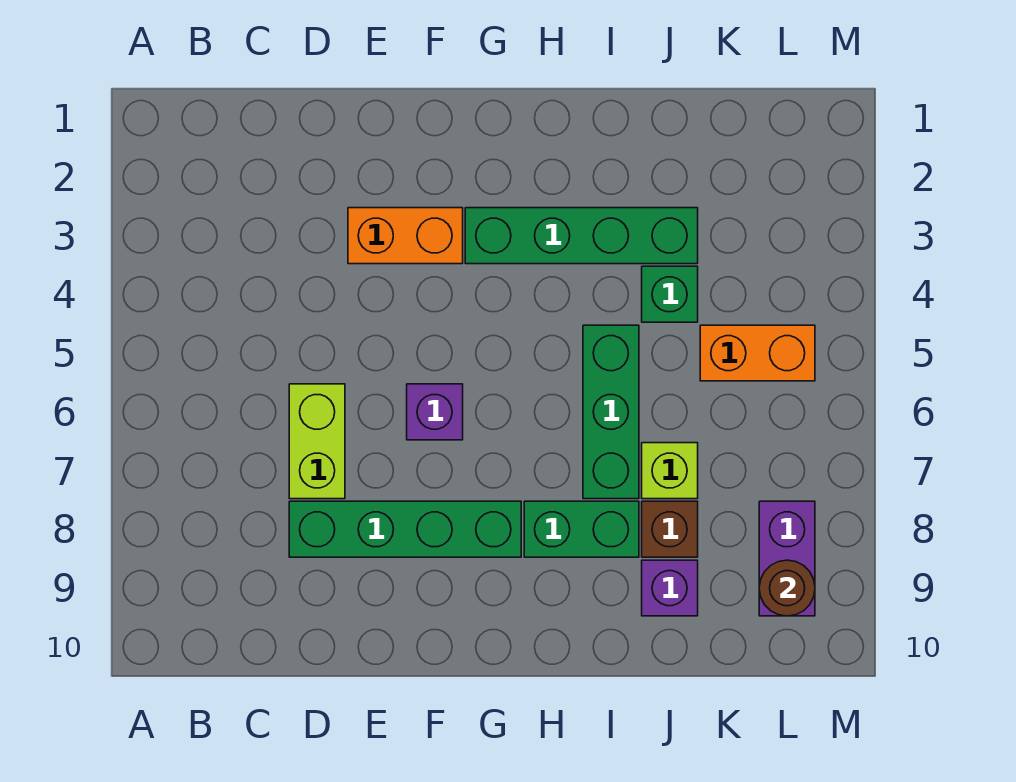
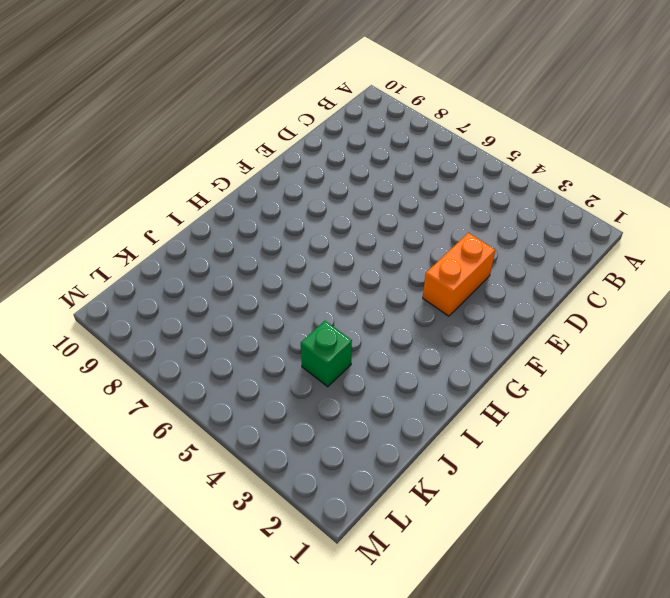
none -> lime 1x2 brick [289,384,345,499]
none -> green 1x4 brick [289,501,521,557]
none -> purple 1x1 brick [407,384,463,440]

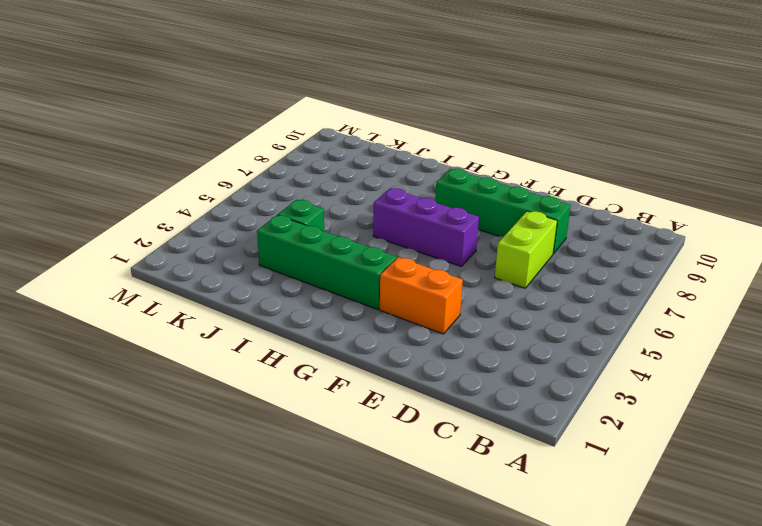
purple 1x3 brick [373,188,479,266] -> purple 1x1 brick [407,384,463,440]
none -> green 1x2 brick [524,501,639,557]
none -> green 1x3 brick [583,325,639,499]
none -> lime 1x1 brick [642,443,698,499]

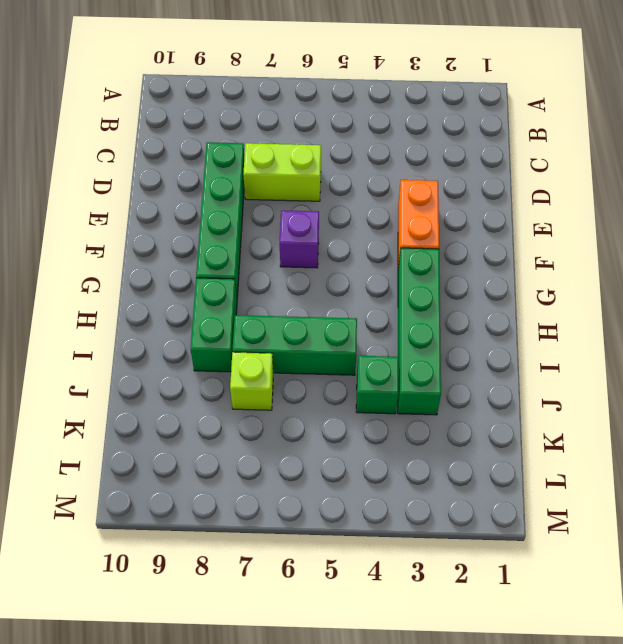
none -> brown 1x1 brick [642,501,698,557]
none -> purple 1x1 brick [642,560,698,616]
none -> orange 1x2 brick [700,325,815,381]

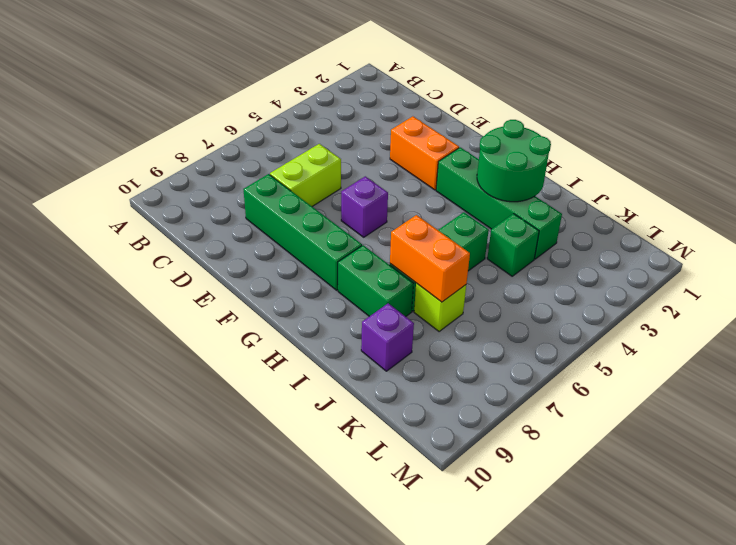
green 2x2 round brick [477,120,551,202] -> none
orange 1x2 brick [390,215,470,302] -> orange 1x2 brick moved to [700,325,815,381]
none -> brown 1x1 brick [642,501,698,557]
none -> purple 1x2 brick [759,501,815,616]
none -> brown 1x1 round brick [759,560,815,616]

